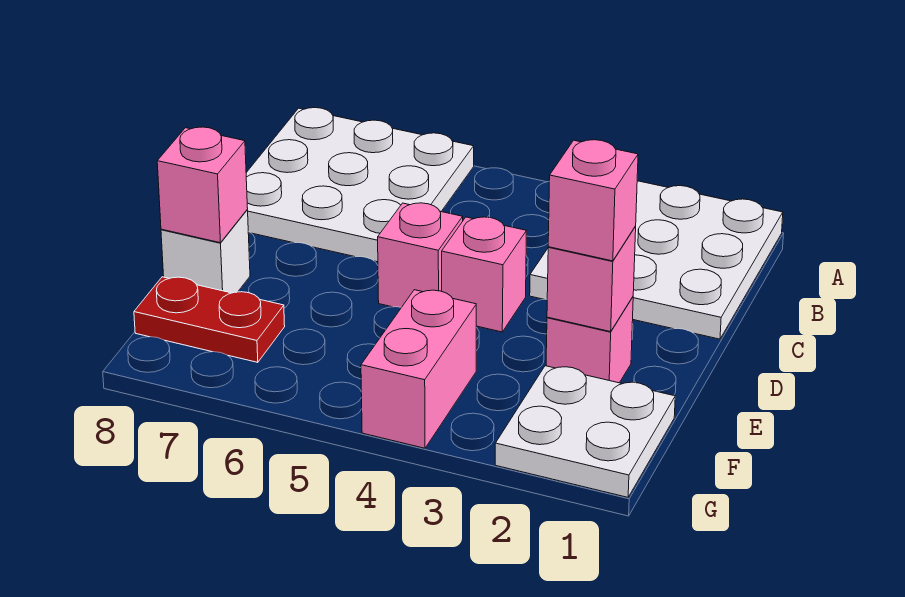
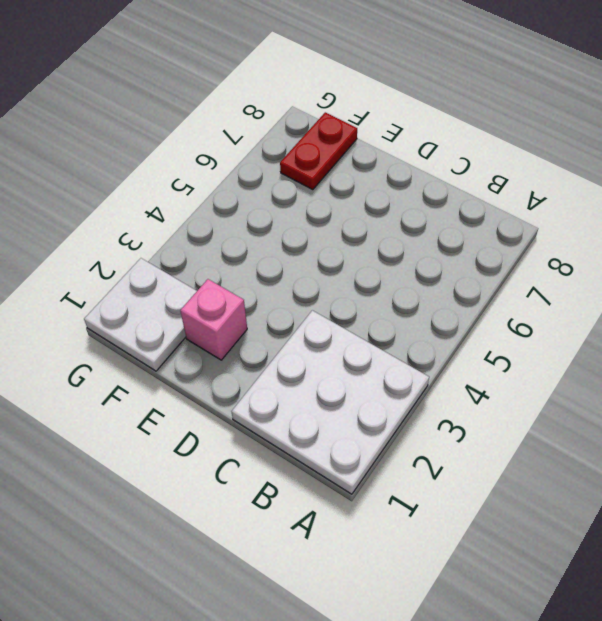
none -> white 3x3 plate [246,108,474,262]
none -> pink 1x1 brick [442,217,526,332]
none -> pink 1x1 brick [378,203,463,307]

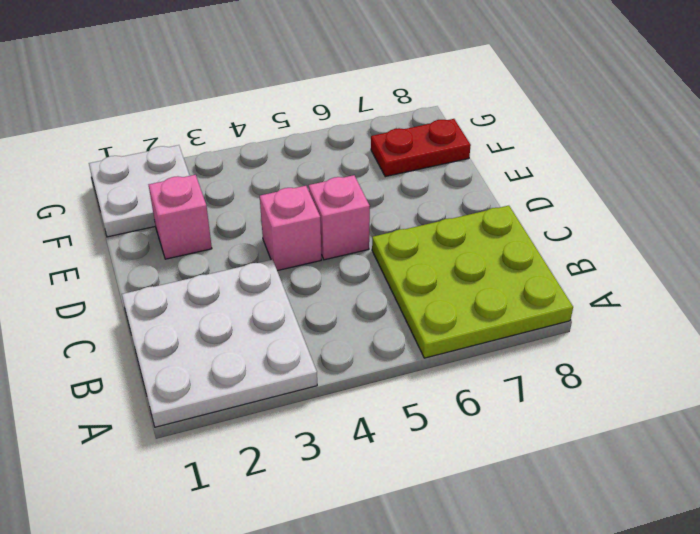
lime 3x3 plate [372,206,573,358] -> white 3x3 plate [246,108,474,262]
none -> white 1x1 brick [161,210,250,293]
none -> pink 1x2 brick [361,290,476,448]
none -> pink 1x1 brick [547,227,636,332]

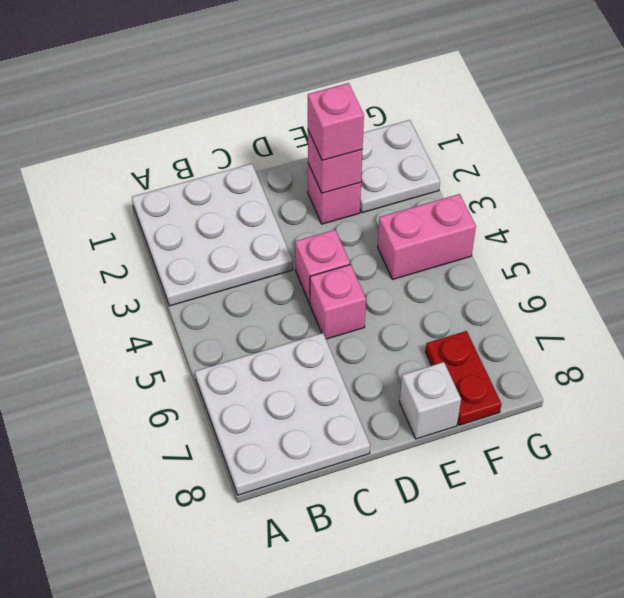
none -> pink 1x1 brick [157,127,248,243]

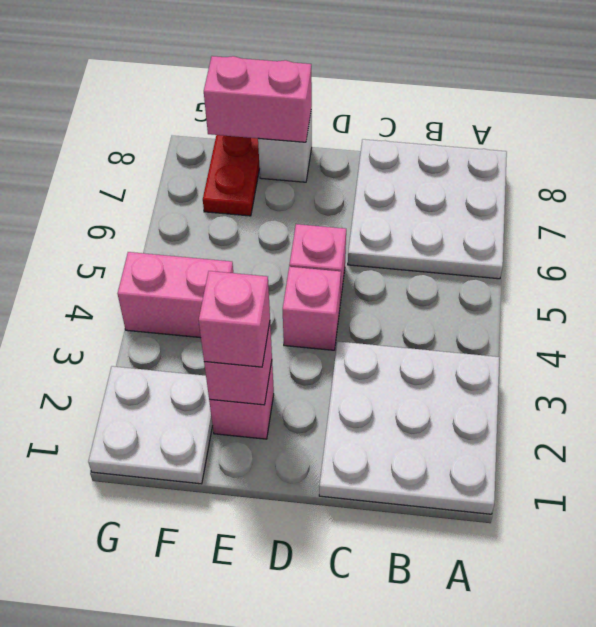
pink 1x2 brick [204,56,312,142] -> pink 1x1 brick [157,127,248,243]

